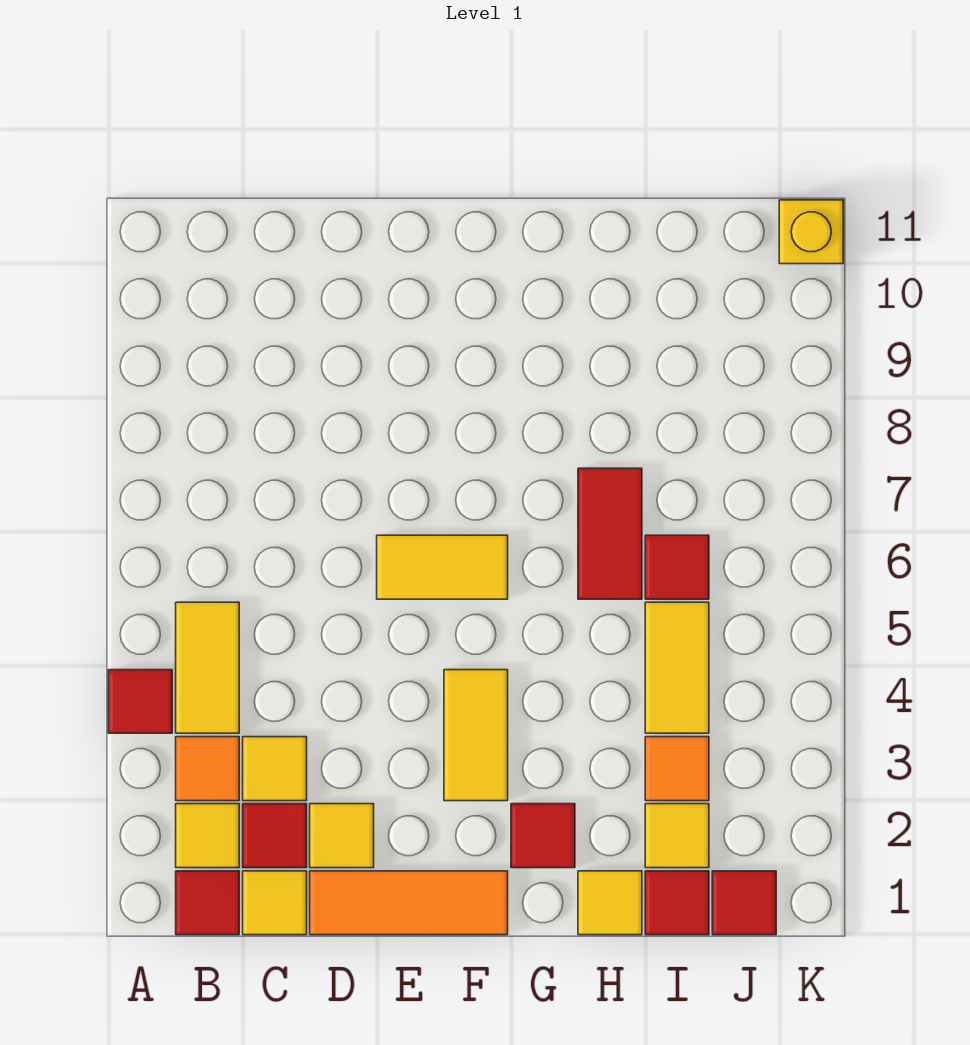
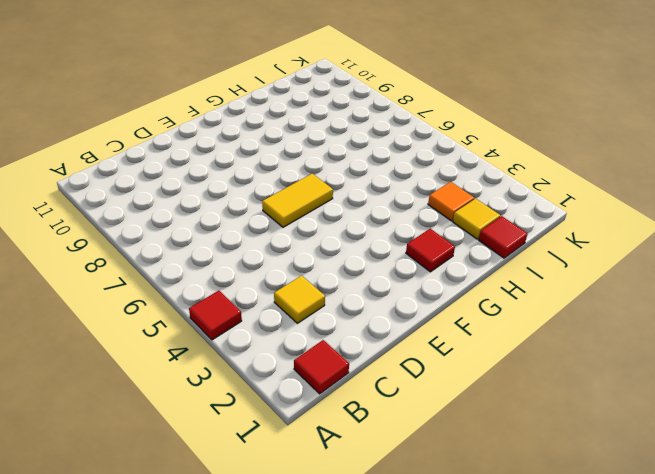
none -> yellow 1x1 tile [176,804,239,868]
none -> orange 1x1 tile [176,737,239,801]
none -> yellow 1x2 tile [176,602,239,733]

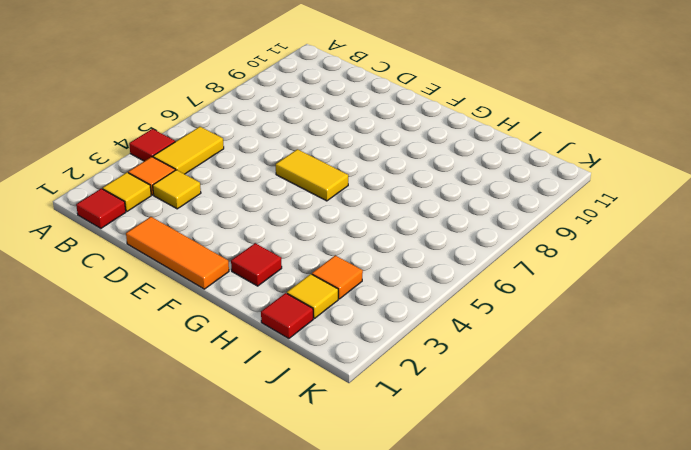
none -> yellow 1x1 tile [243,871,307,935]
none -> red 1x1 tile [243,804,307,868]
none -> yellow 1x1 tile [310,804,374,868]

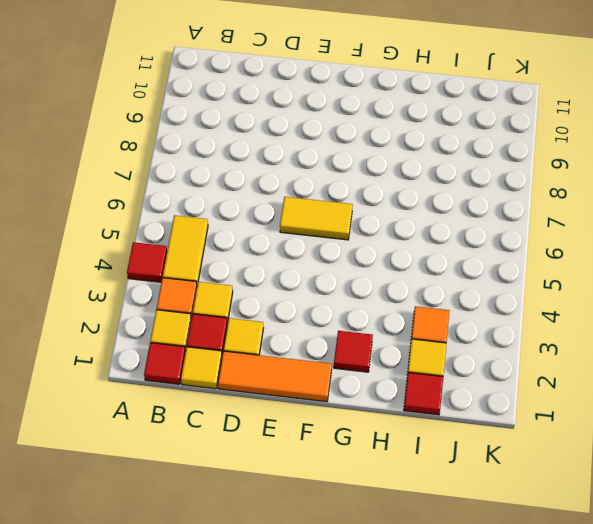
none -> yellow 1x2 tile [444,670,508,801]
none -> yellow 1x1 tile [578,871,642,935]
none -> red 1x2 tile [578,468,642,599]

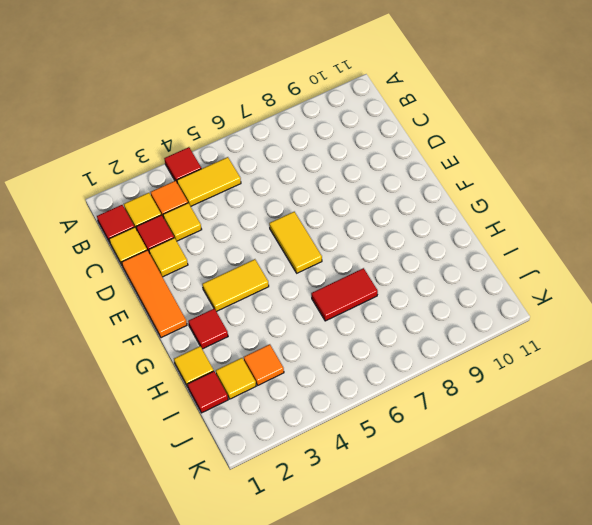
none -> yellow 1x2 tile [645,602,709,733]
none -> red 1x1 tile [645,535,709,599]
none -> red 1x1 tile [712,871,776,935]

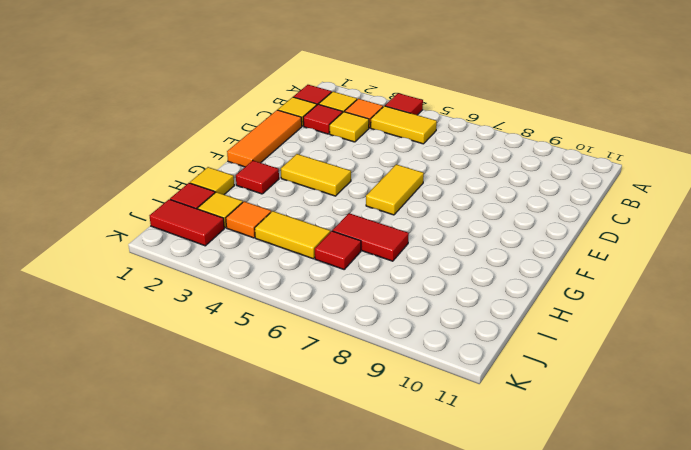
red 1x2 tile [150,199,224,246] -> red 1x1 tile [712,871,776,935]
none -> yellow 1x1 tile [310,804,374,868]
none -> yellow 1x1 brick [779,200,843,264]

